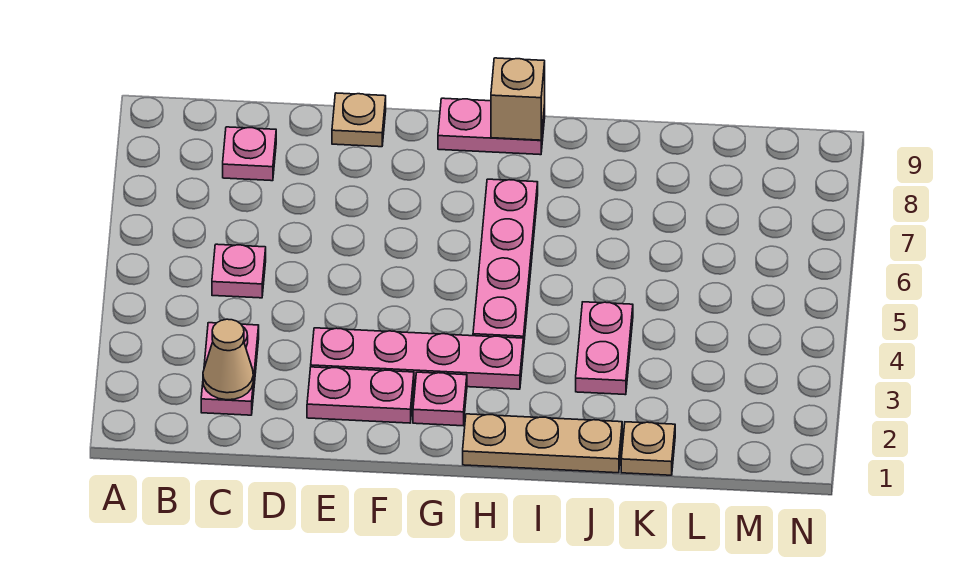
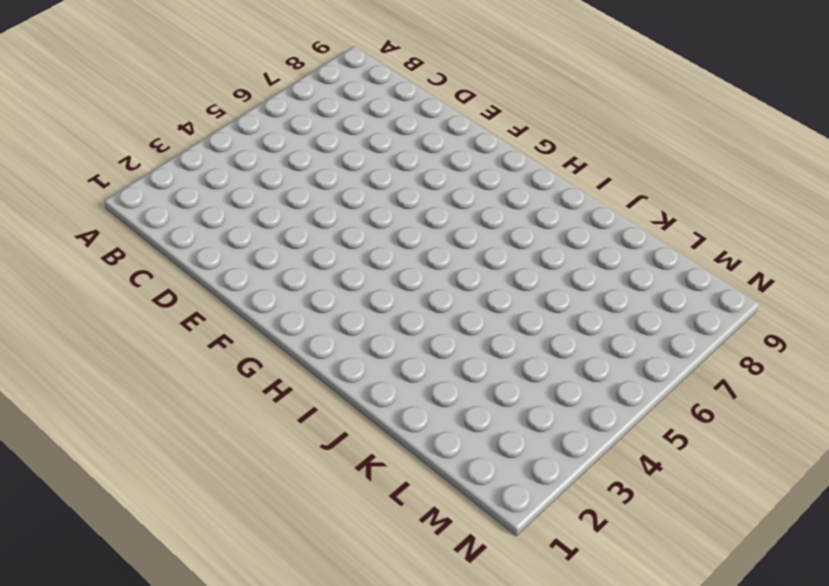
none -> pink 1x2 plate [201,323,259,415]
none -> pink 1x1 plate [212,244,266,298]
none -> pink 1x1 plate [223,127,276,181]

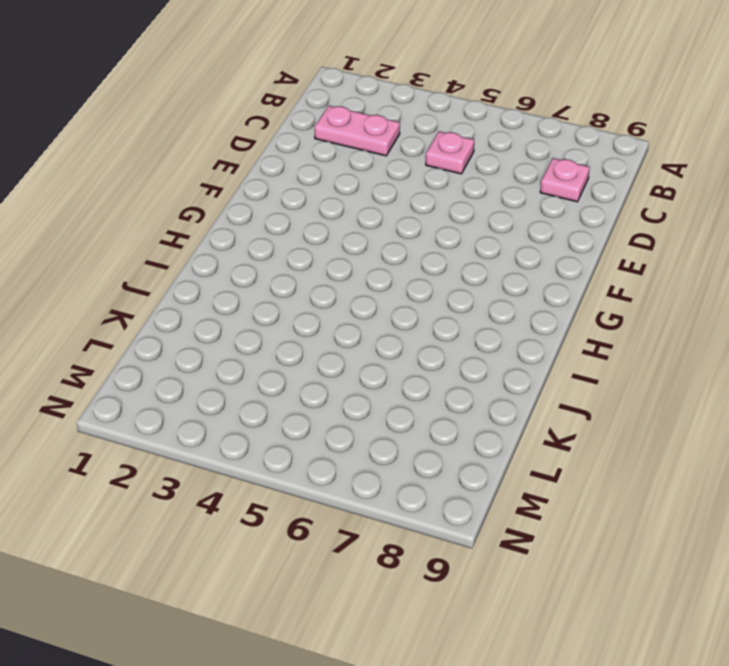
none -> pink 1x2 plate [307,367,414,423]
none -> pink 1x4 plate [311,328,523,389]
none -> tan 1x1 plate [332,93,386,147]

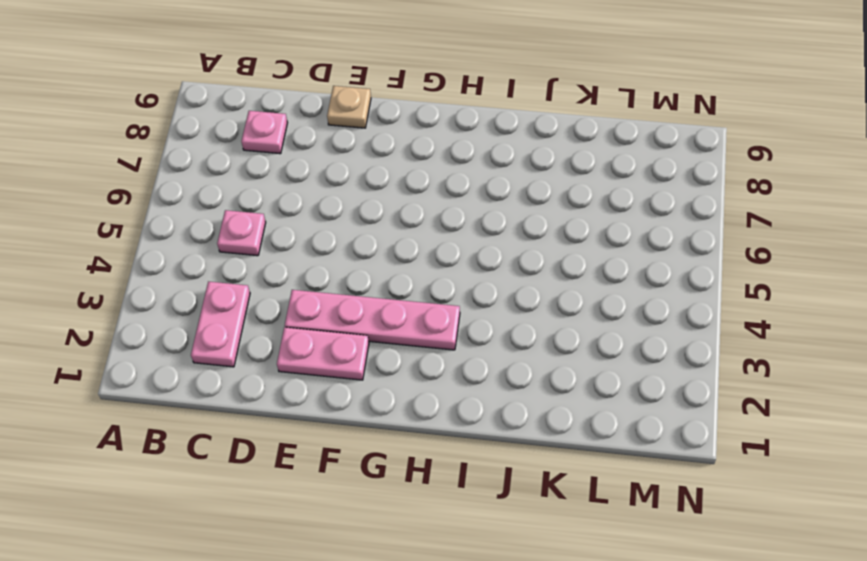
none -> pink 1x1 plate [413,372,467,426]
none -> pink 1x2 plate [438,98,545,155]
none -> tan 1x3 plate [463,414,622,473]

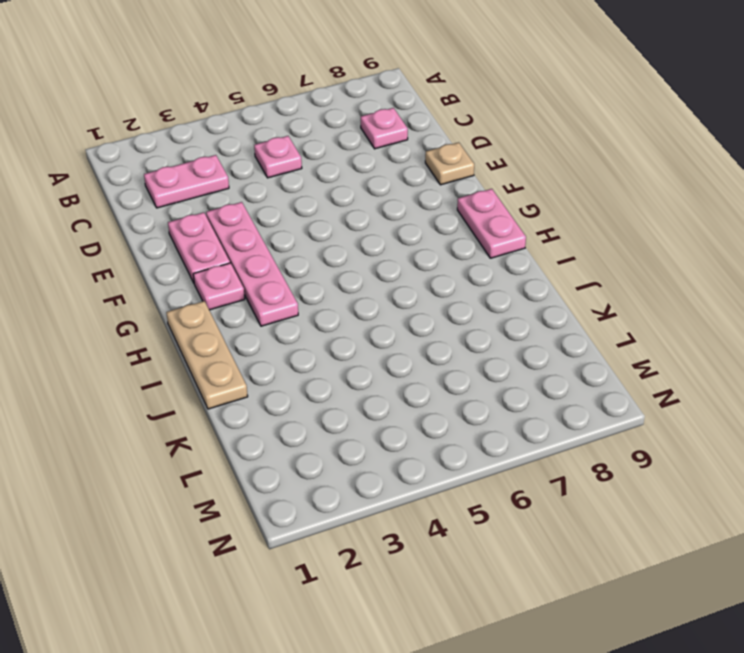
none -> pink 1x4 plate [473,179,538,350]
none -> pink 1x2 plate [576,302,633,395]
none -> tan 1x1 plate [621,422,675,475]

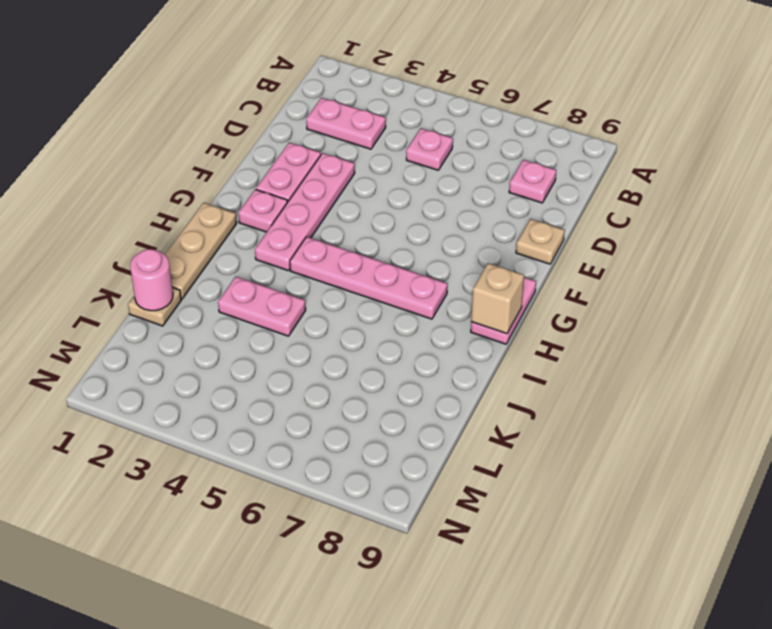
pink 1x1 round brick [130,249,173,311] -> none
none -> tan 1x1 cone [203,319,253,400]

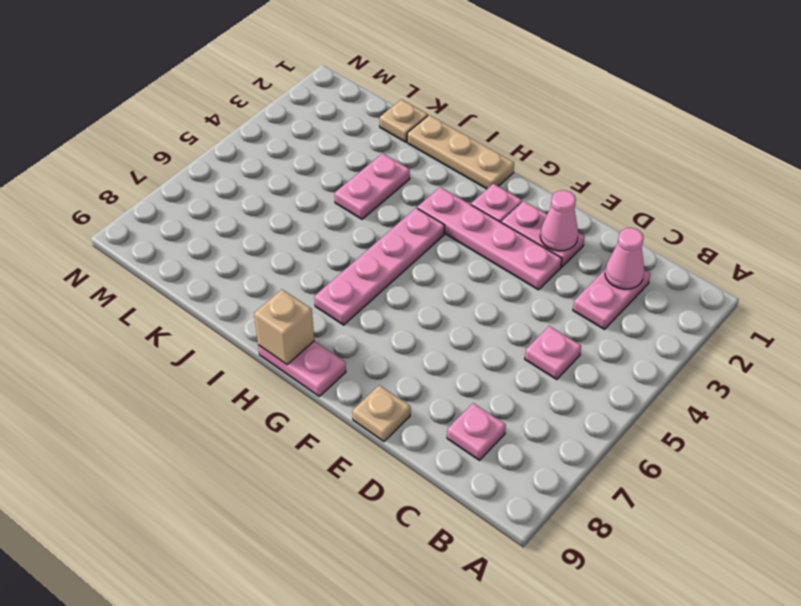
pink 1x1 cone [605,228,644,289] -> tan 1x1 cone [203,319,253,400]
pink 1x1 cone [540,190,578,251] -> none

